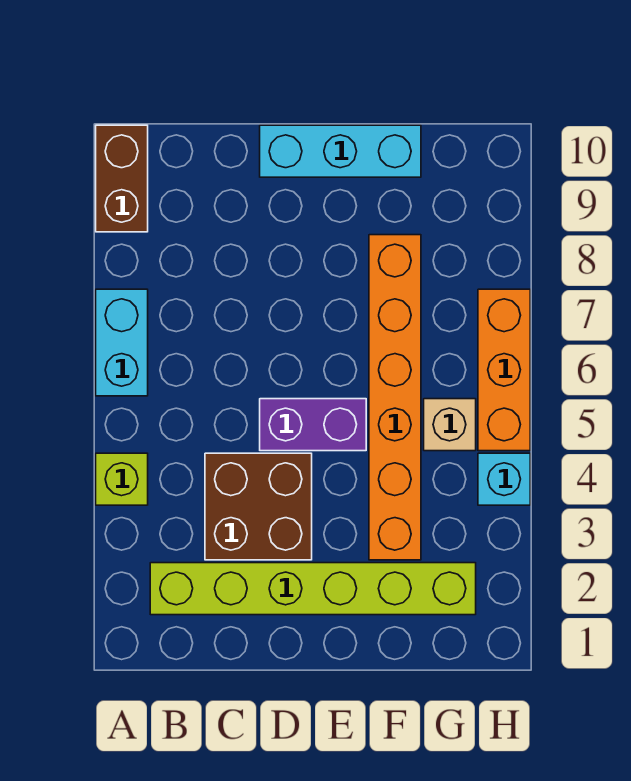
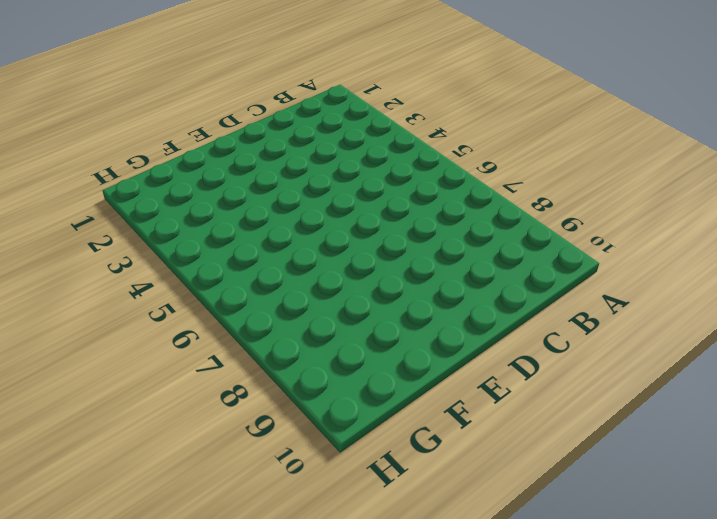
none -> lime 1x1 brick [96,453,148,505]
none -> cyan 1x2 brick [96,289,148,396]

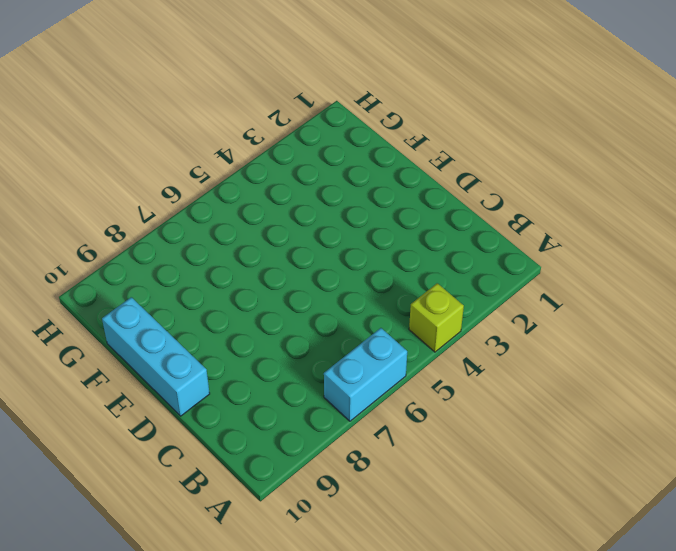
none -> brown 1x2 brick [96,125,148,232]
none -> lime 1x6 brick [150,563,476,615]

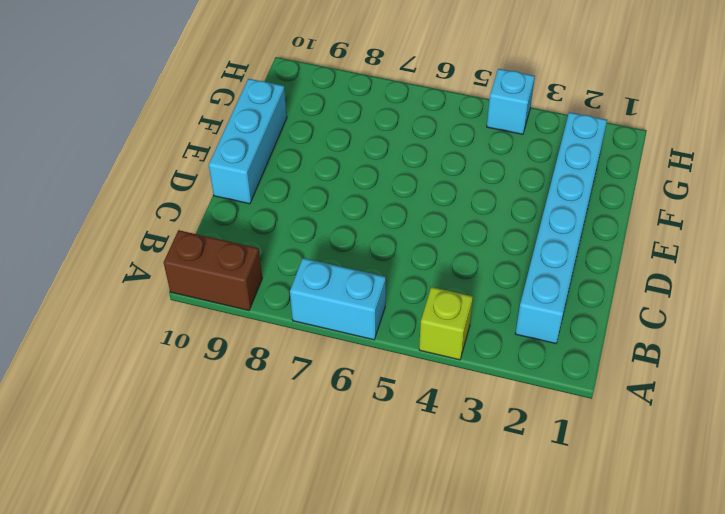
cyan 1x6 brick [515,112,607,344] -> lime 1x6 brick [150,563,476,615]
none -> brown 2x2 brick [205,453,312,560]
none -> purple 1x2 brick [260,399,366,451]

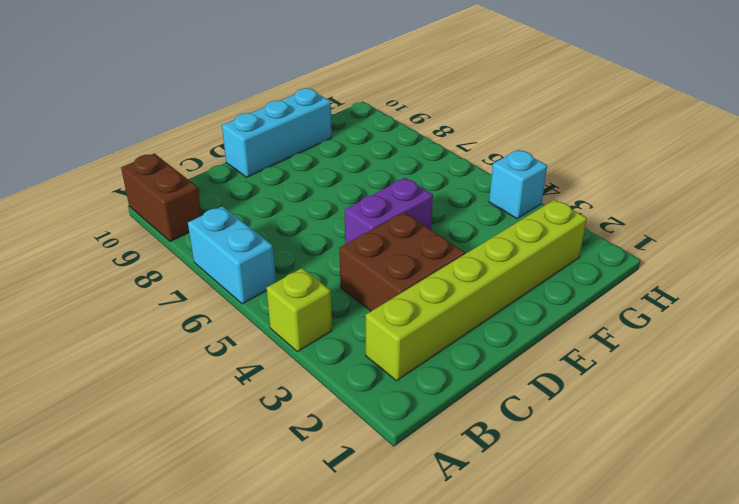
none -> orange 1x6 brick [369,235,421,560]
none -> tan 1x1 brick [424,399,476,451]

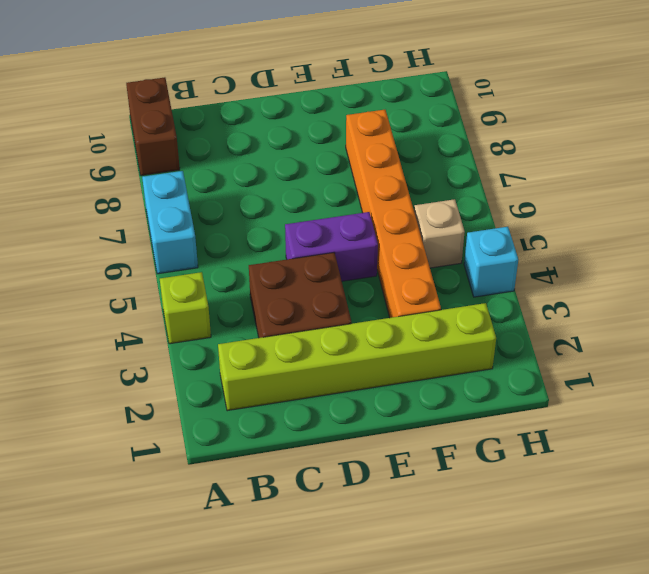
none -> cyan 1x3 brick [260,125,421,177]
none -> orange 1x3 brick [478,289,530,451]

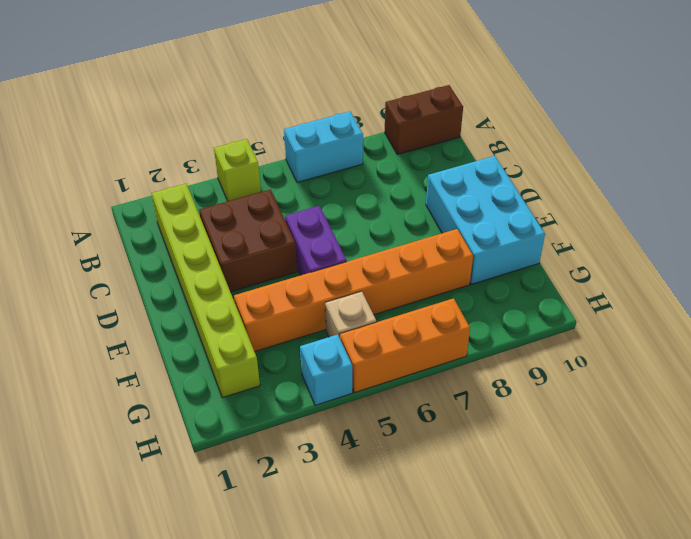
cyan 2x3 brick [426,156,545,284] -> cyan 1x3 brick [260,125,421,177]

